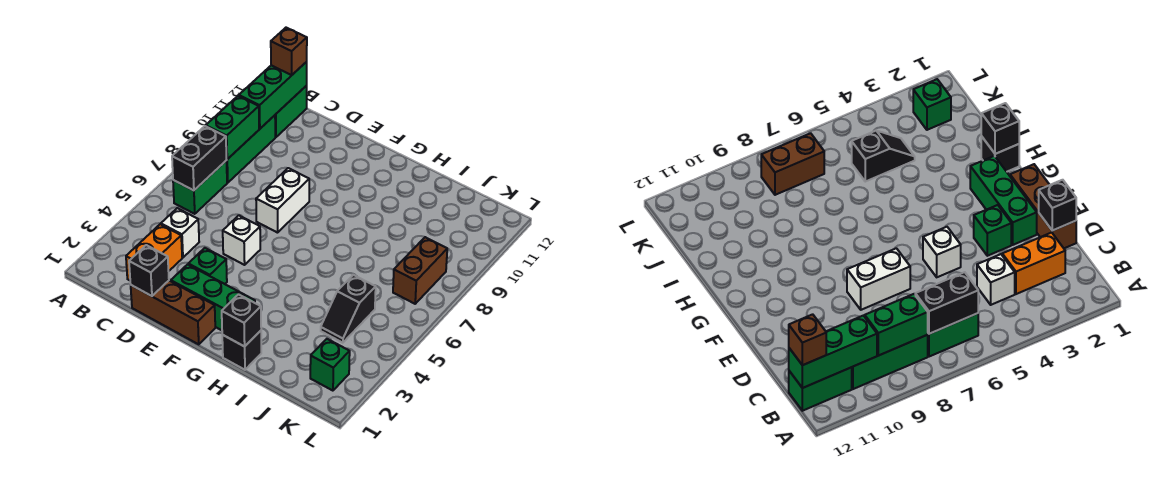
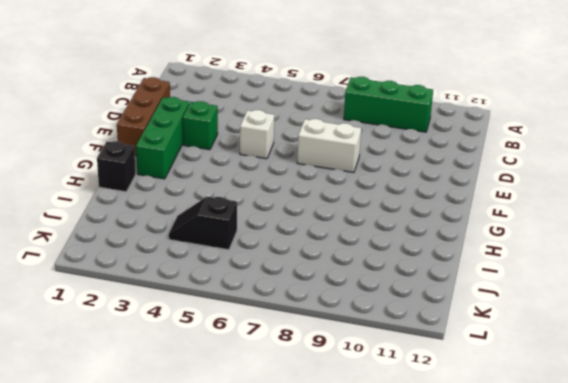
none -> green 1x2 brick [173,160,227,214]
none -> green 1x2 brick [275,86,307,137]
none -> orange 1x2 brick [126,224,182,280]

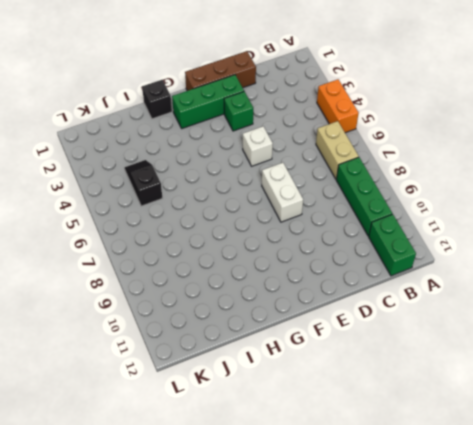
orange 1x2 brick [317,79,359,133] -> orange 1x2 brick moved to [126,224,182,280]
tan 1x2 brick [316,121,359,179] -> green 1x2 brick [173,160,227,214]
none -> white 1x1 brick [161,208,199,257]
none -> green 1x1 brick [310,339,350,391]
none -> brown 1x2 brick [393,237,447,304]

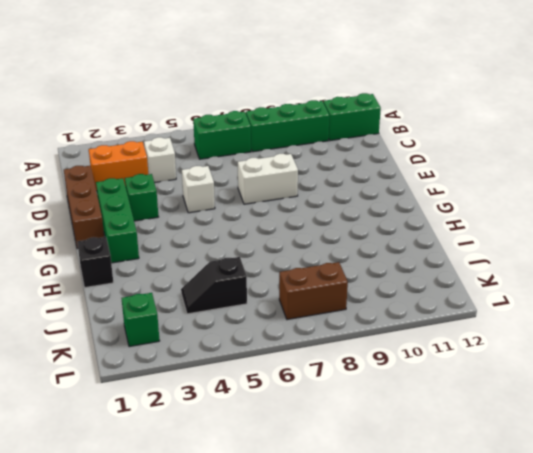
none -> black 1x2 brick [172,126,227,191]
none -> green 1x2 brick [206,96,259,159]
none -> green 1x3 brick [239,62,307,129]

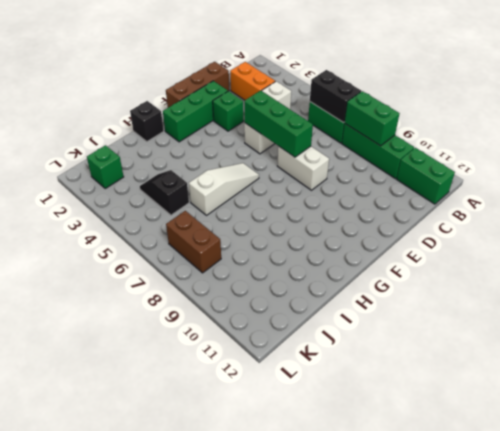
green 1x3 brick [244,90,313,157] -> green 1x3 brick moved to [239,62,307,129]
white 1x3 slope [189,163,259,215] -> none
none -> black 1x1 brick [129,245,169,296]
none -> black 1x1 brick [222,294,261,347]
none -> brown 1x1 brick [271,28,307,75]

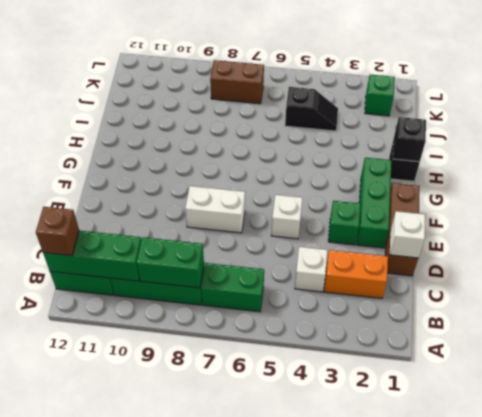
white 1x1 brick [390,211,425,258] -> black 1x1 brick [129,245,169,296]
none -> black 1x2 brick [172,126,227,191]

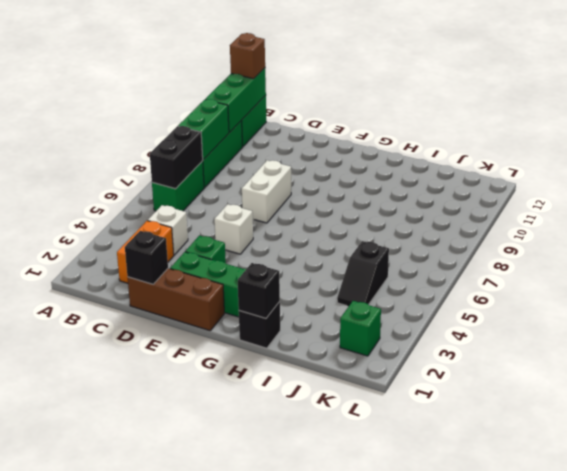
none -> brown 1x2 brick [393,237,447,304]

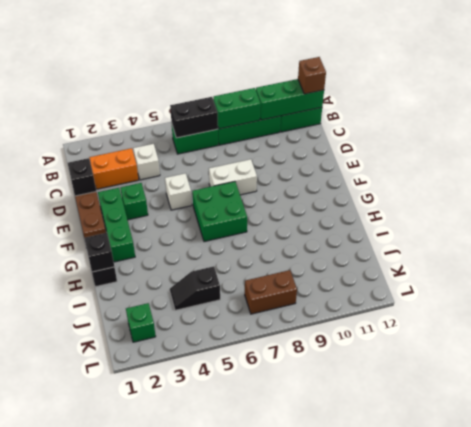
green 2x2 brick [192,181,247,242] -> none

